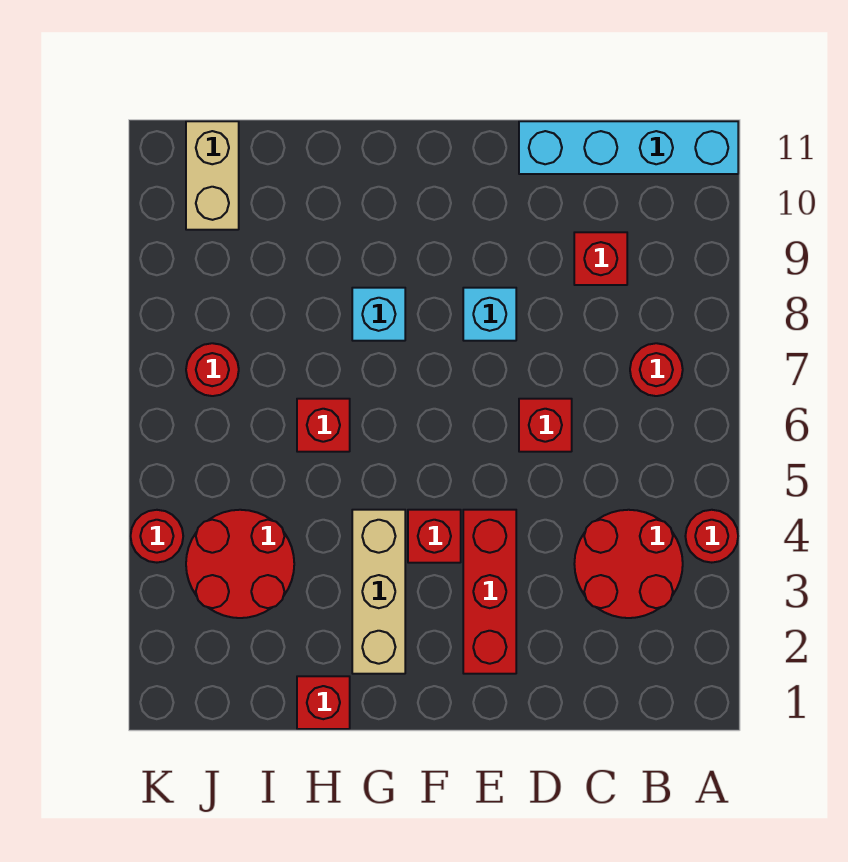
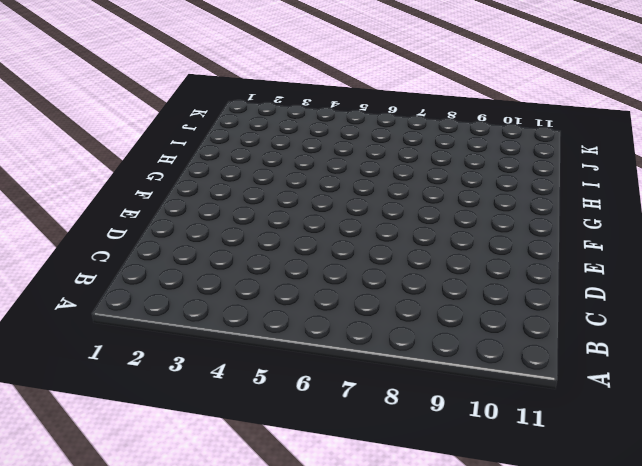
none -> red 1x1 round brick [685,510,738,563]
none -> cyan 1x4 brick [519,121,738,174]
none -> red 2x2 round brick [574,510,683,618]

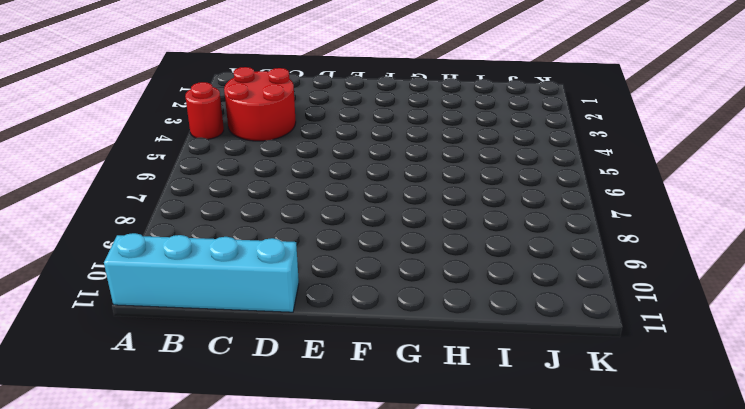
none -> red 1x1 round brick [630,343,683,396]
none -> red 1x1 brick [574,232,627,285]
none -> red 1x1 brick [519,399,572,452]

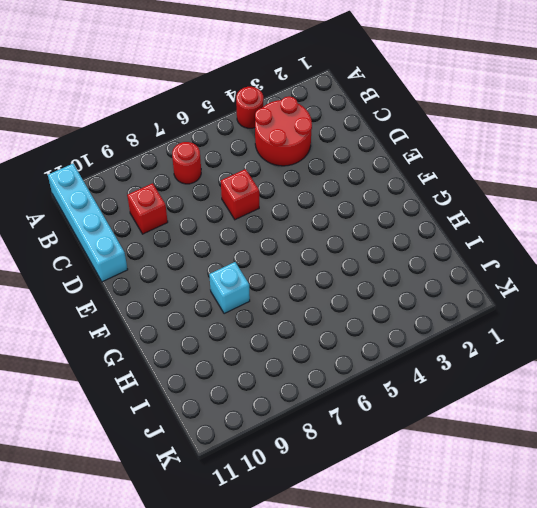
none -> red 1x3 brick [463,510,516,674]
none -> cyan 1x1 brick [463,288,516,341]
none -> red 1x1 brick [408,510,461,563]

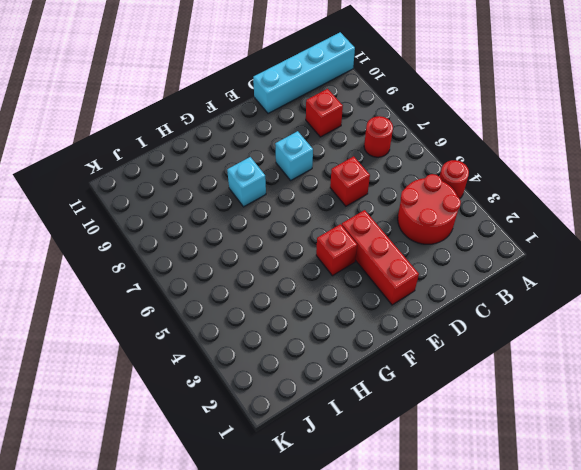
none -> tan 1x3 brick [352,510,405,674]
none -> red 1x1 brick [297,676,350,729]
none -> red 1x1 brick [297,399,350,452]

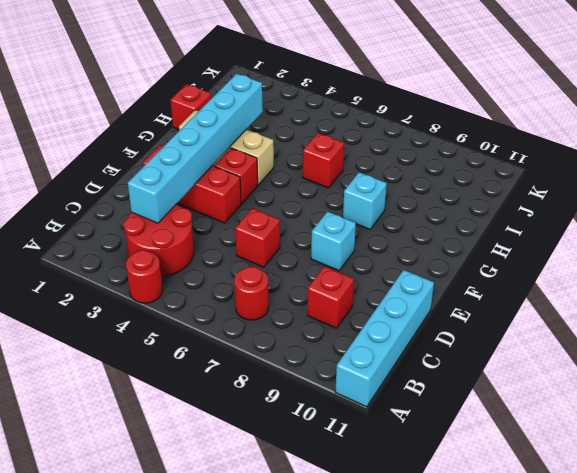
cyan 1x6 brick [128,74,263,223] -> none
none -> red 2x2 round brick [186,510,294,618]
none -> red 1x1 round brick [186,343,239,396]
none -> tan 1x2 brick [186,121,239,230]

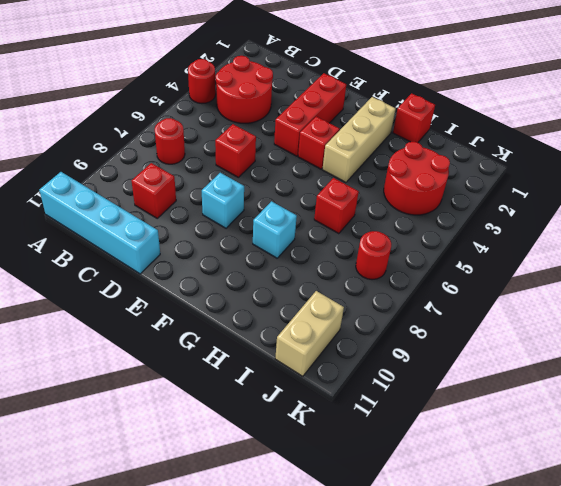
none -> red 1x1 round brick [131,510,183,563]

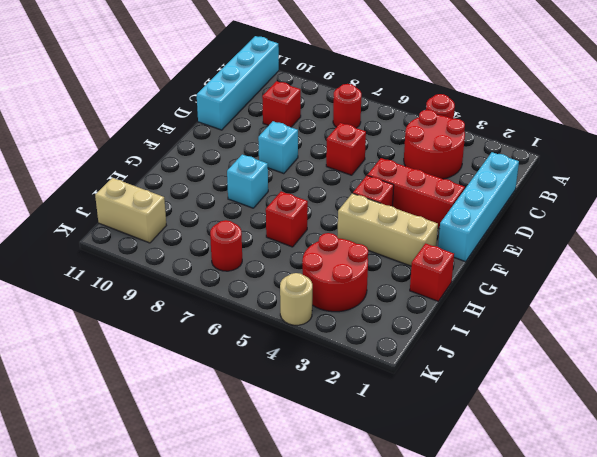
cyan 1x4 brick [438,152,519,262] -> none
tan 1x1 round brick [280,273,312,325] -> red 1x1 round brick [131,510,183,563]

